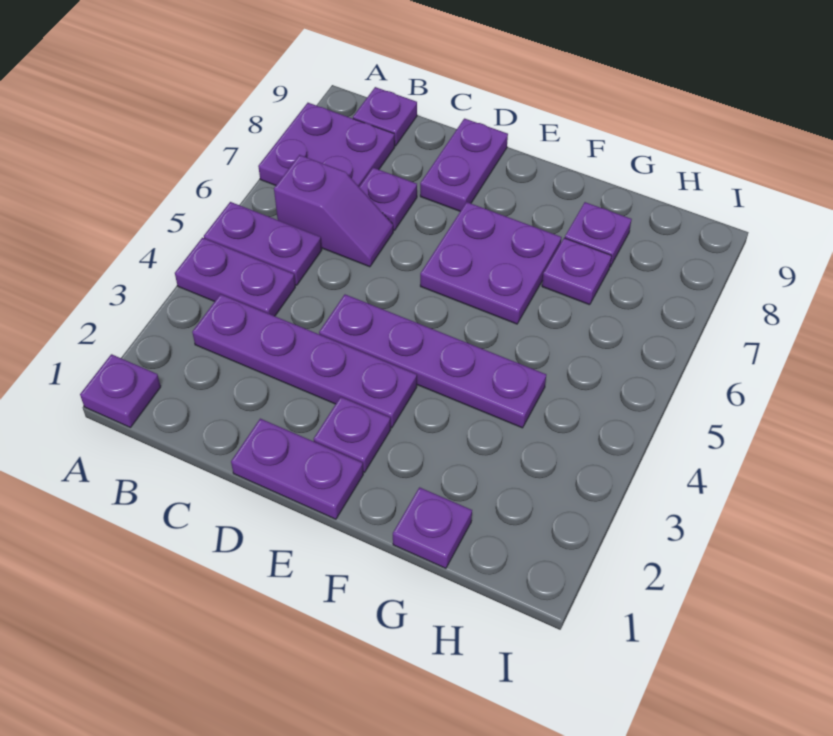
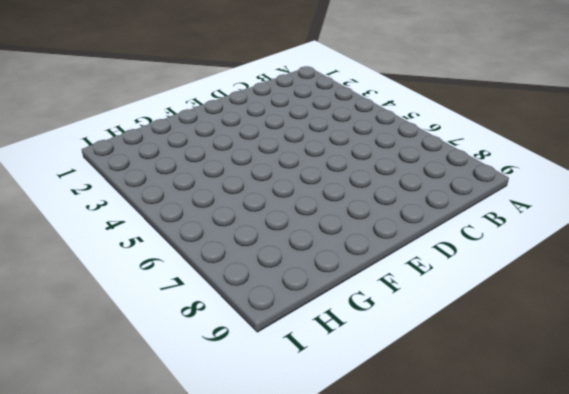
none -> purple 1x1 plate [80,354,161,427]
none -> purple 1x2 plate [175,238,295,316]
none -> purple 1x2 plate [204,202,322,285]

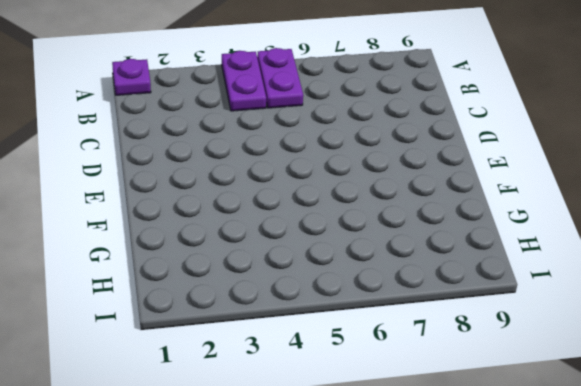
none -> purple 2x2 plate [258,103,395,186]
none -> purple 1x4 plate [192,294,417,428]
none -> purple 1x2 slope [274,155,393,267]

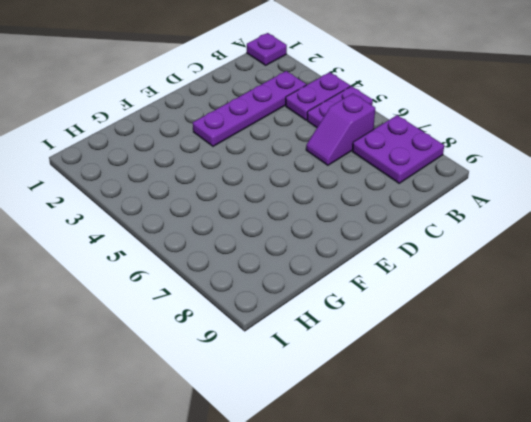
none -> purple 1x1 plate [353,87,417,146]
none -> purple 1x1 plate [359,168,417,231]
none -> purple 1x2 plate [231,419,363,519]

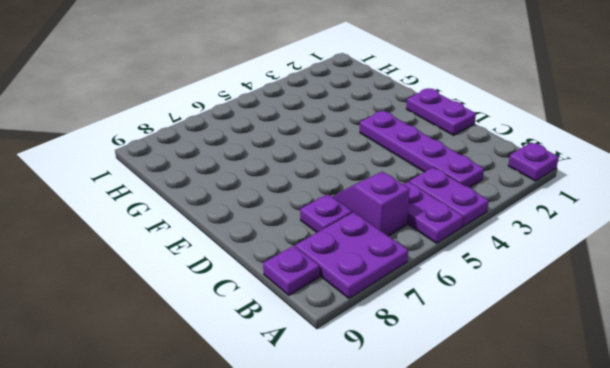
none -> purple 1x4 plate [319,294,546,428]
none -> purple 1x2 plate [420,119,508,211]
none -> purple 1x1 plate [314,397,391,473]

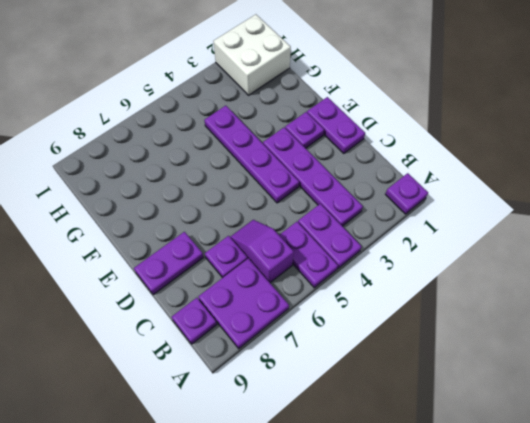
white 2x2 brick [213,14,291,95] -> none
none -> purple 2x2 plate [420,202,561,324]
none -> purple 1x1 plate [393,487,472,568]
none -> purple 1x1 plate [542,238,612,305]

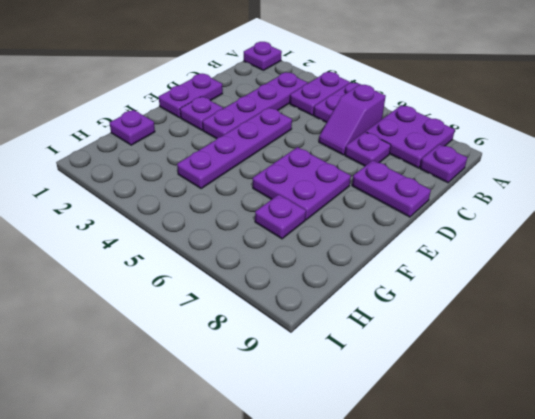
none -> purple 1x1 plate [565,202,632,267]

